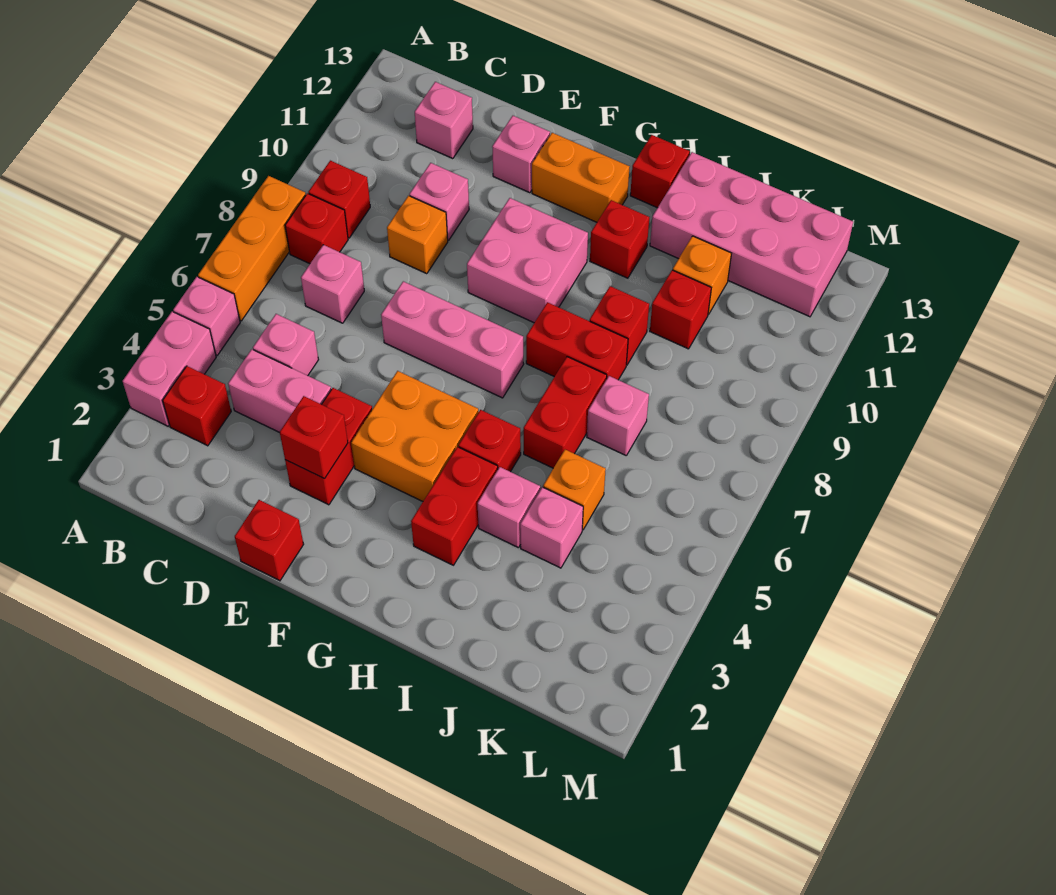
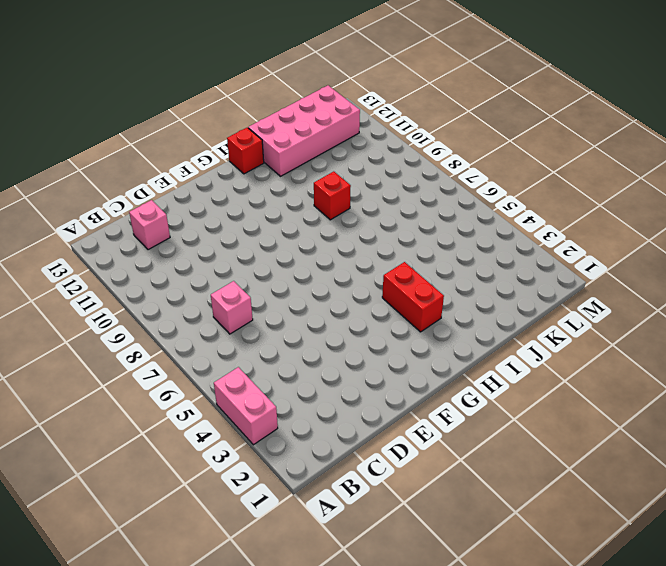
none -> pink 1x1 brick [173,277,240,355]
none -> orange 1x3 brick [198,176,306,321]
none -> red 1x1 brick [163,366,231,446]
none -> red 1x1 brick [285,193,348,264]

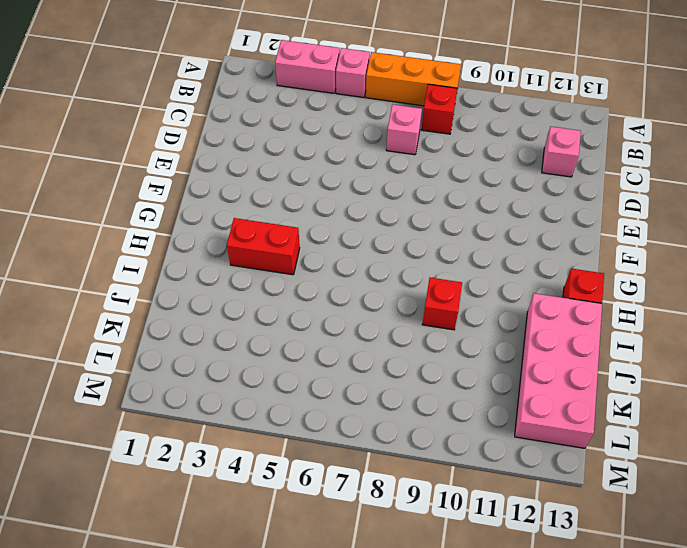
none -> red 1x1 brick [163,366,231,446]
none -> red 1x1 brick [308,161,370,238]
none -> pink 1x2 brick [228,349,331,433]
none -> pink 1x1 brick [253,314,319,376]

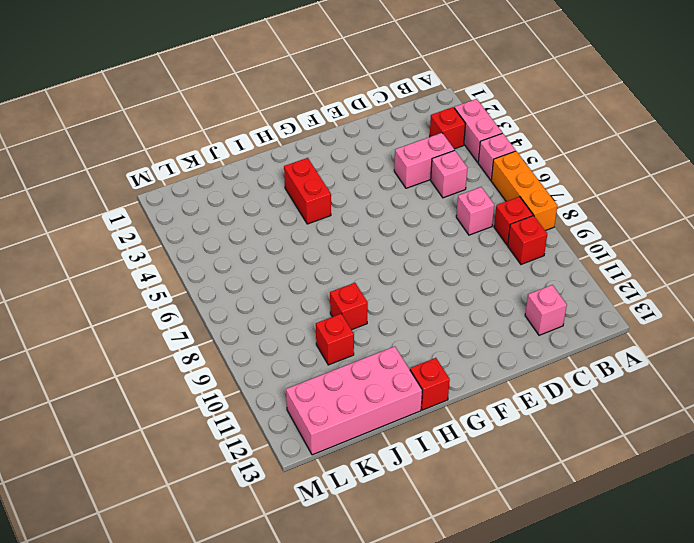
none -> orange 1x1 brick [387,196,448,274]
none -> pink 1x1 brick [409,163,469,240]
none -> red 1x1 brick [235,500,304,581]
none -> red 1x2 brick [285,388,372,505]

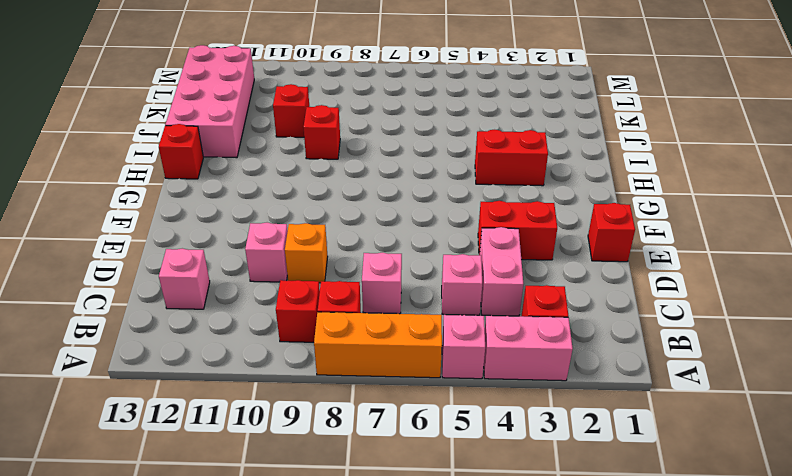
none -> pink 1x3 brick [381,281,524,398]
none -> pink 1x1 brick [492,116,550,193]
none -> orange 2x2 brick [351,371,479,501]
none -> pink 2x2 brick [467,198,588,323]

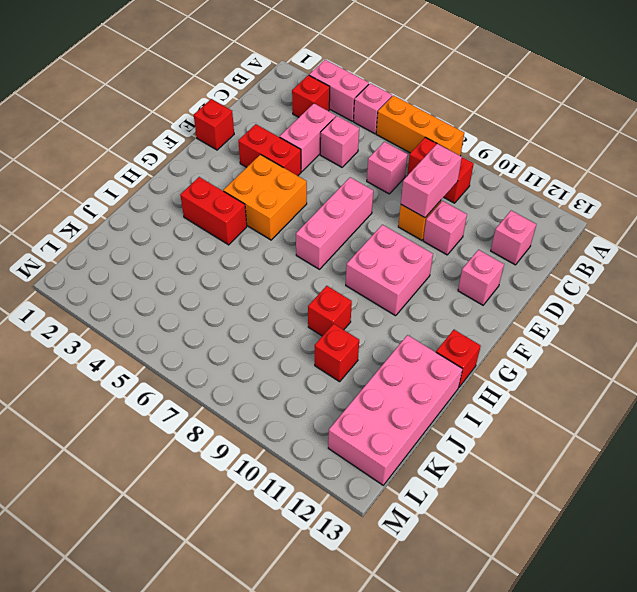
pink 1x2 brick [401,144,462,218] -> none
none -> orange 1x2 brick [532,133,629,222]
none -> red 1x1 brick [458,410,521,472]
none -> red 1x2 brick [526,302,628,380]
none -> red 1x1 brick [590,200,649,278]

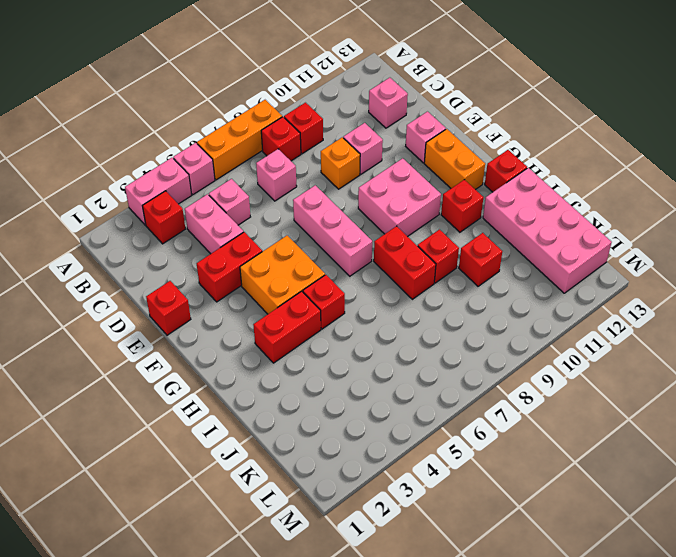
none -> pink 1x1 brick [478,467,540,548]
none -> red 1x2 brick [524,357,607,468]
none -> pink 1x1 brick [520,487,583,568]
none -> orange 1x1 brick [543,450,606,530]

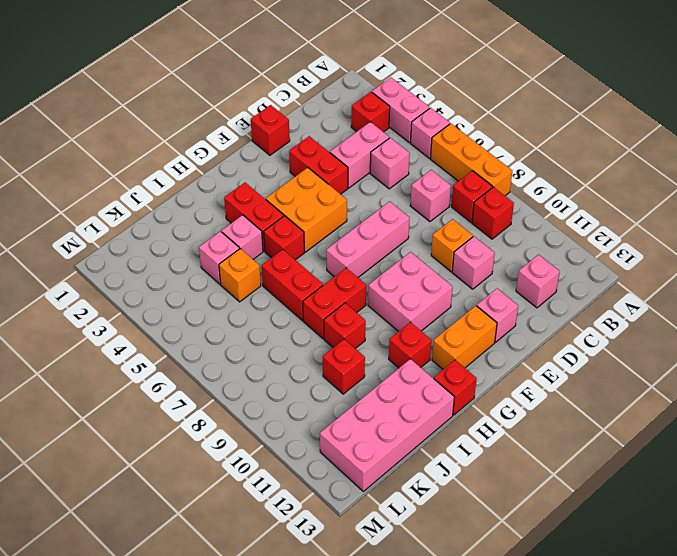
none -> pink 1x1 brick [587,376,649,455]
none -> orange 1x1 brick [673,236,732,314]
none -> red 1x1 brick [280,396,348,479]

